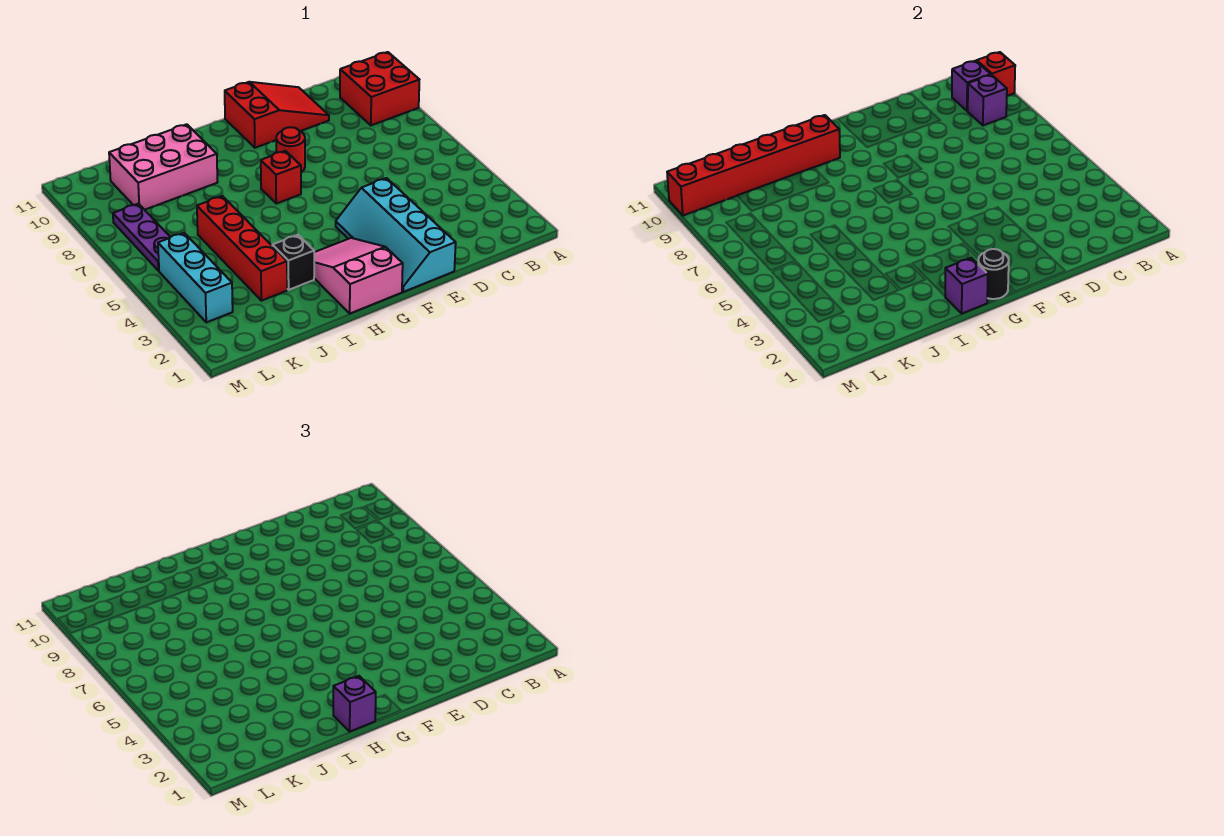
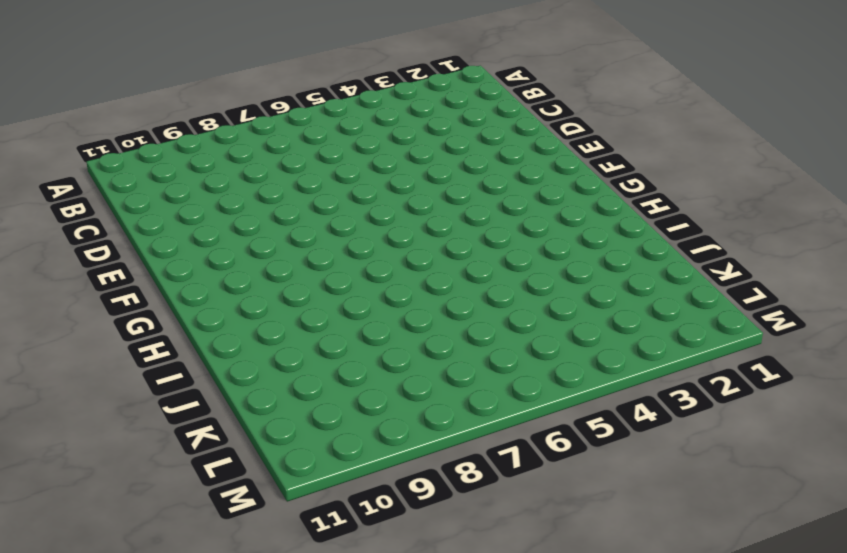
none -> red 2x2 brick [340,52,419,125]
none -> red 2x3 slope [225,82,329,148]
none -> cyan 2x4 slope [336,178,456,292]

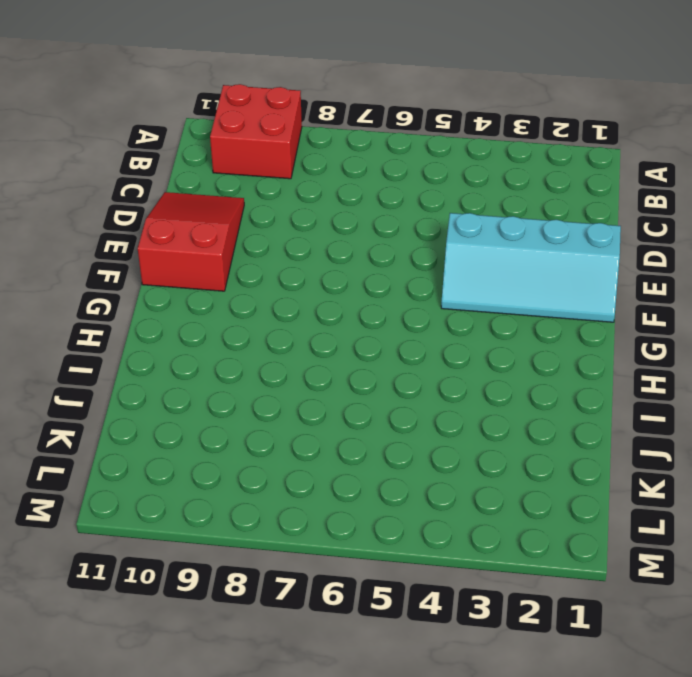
none -> red 1x1 round brick [276,127,305,172]
none -> pink 2x3 slope [314,238,403,313]
none -> red 1x1 brick [261,151,301,204]

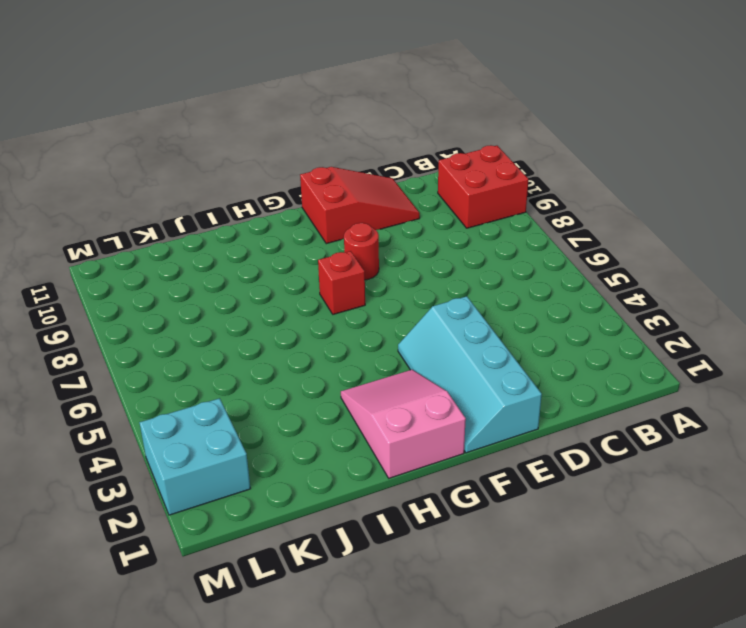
cyan 2x2 brick [139,398,251,515] -> cyan 1x3 brick [158,233,233,322]
none -> black 1x1 brick [272,235,314,290]
none -> pink 2x3 brick [109,124,218,210]
none -> red 1x4 brick [197,196,287,301]

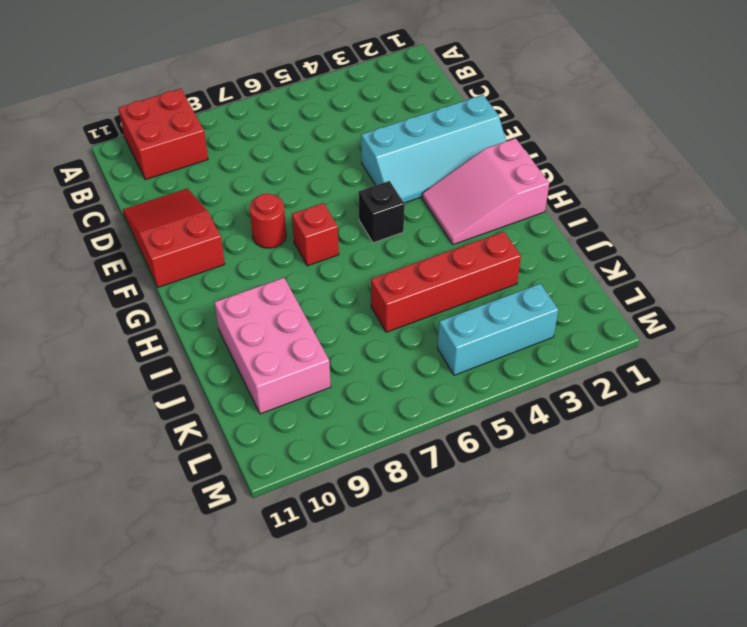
black 1x1 brick [359,181,404,243] -> black 1x1 brick moved to [272,235,314,290]
none -> purple 1x3 plate [113,204,170,271]
none -> red 1x1 brick [977,52,1015,96]
none -> purple 1x1 brick [968,75,1007,125]

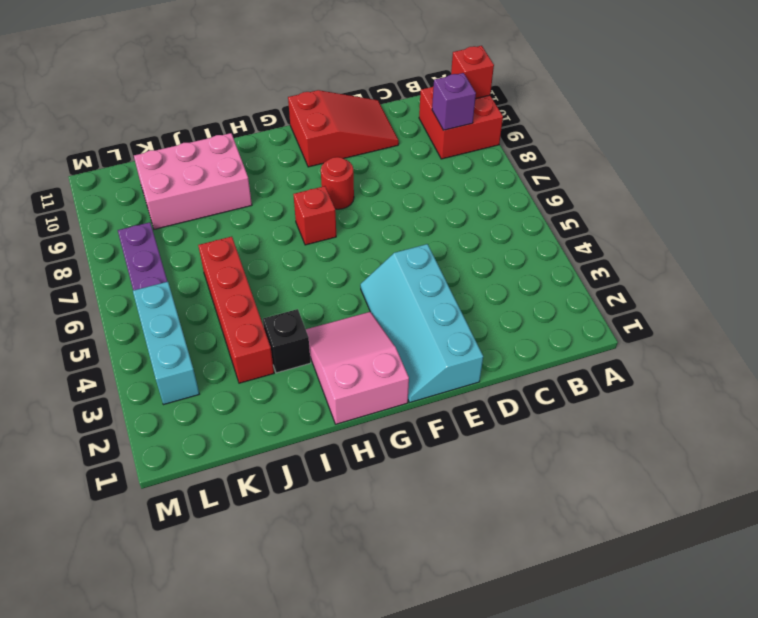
none -> purple 1x1 brick [952,61,991,111]
none -> black 1x1 round brick [978,249,1009,299]
none -> purple 1x1 brick [945,258,988,313]

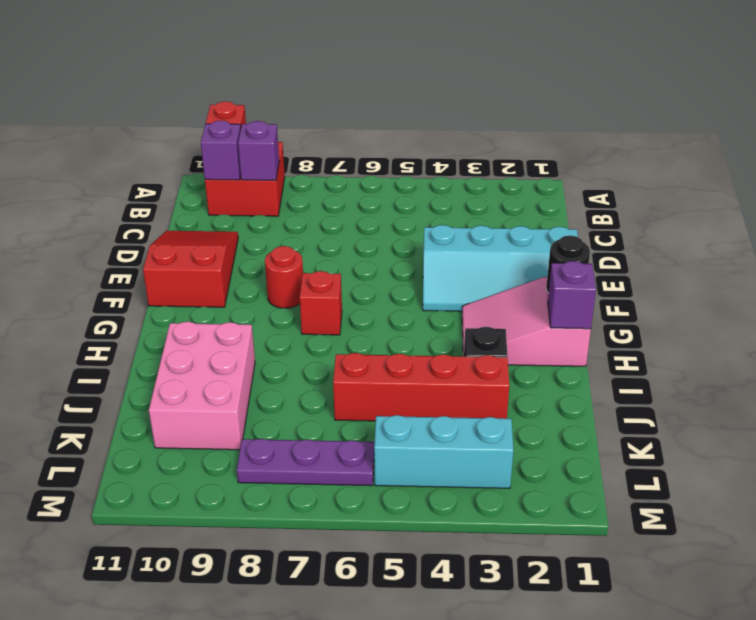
none -> red 1x6 brick [667,115,840,216]
none -> purple 1x1 brick [333,676,376,731]

